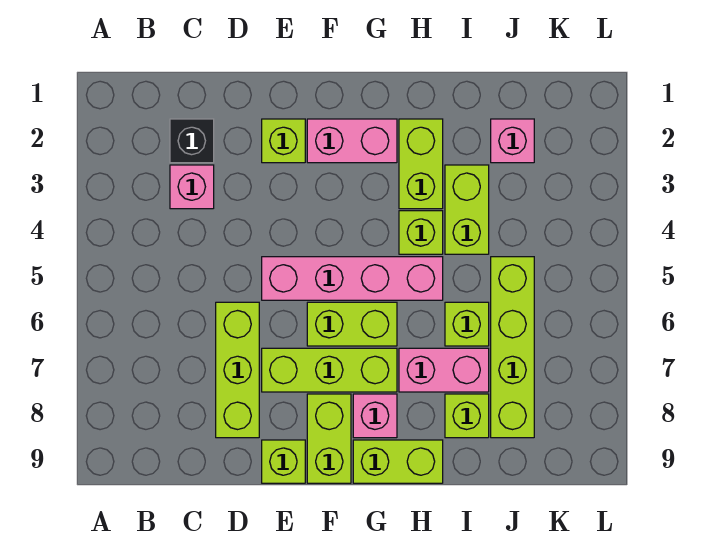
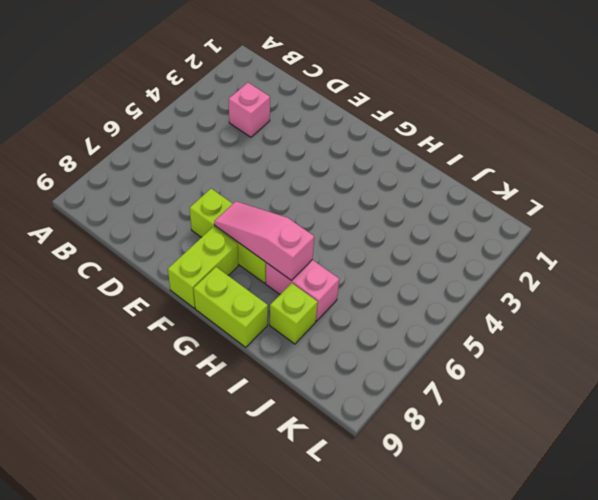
pink 1x3 slope [214,201,314,281] -> none
none -> black 1x1 brick [170,119,214,163]
none -> lime 1x3 brick [216,302,259,438]
none -> lime 1x1 brick [262,119,305,163]

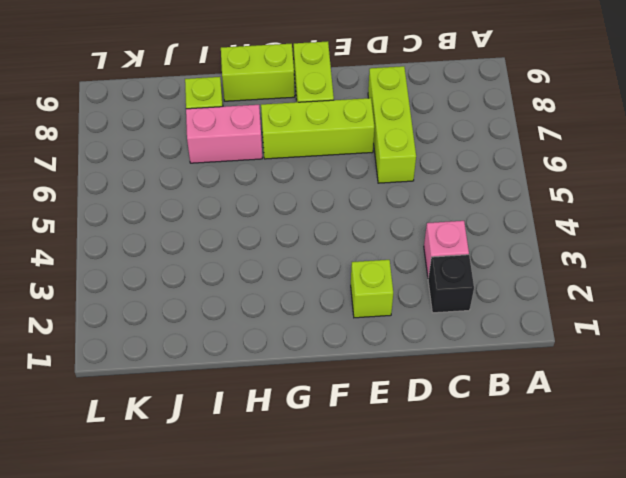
none -> pink 1x4 brick [262,257,443,300]
none -> lime 1x1 brick [262,440,305,483]
none -> pink 1x2 brick [307,119,397,163]

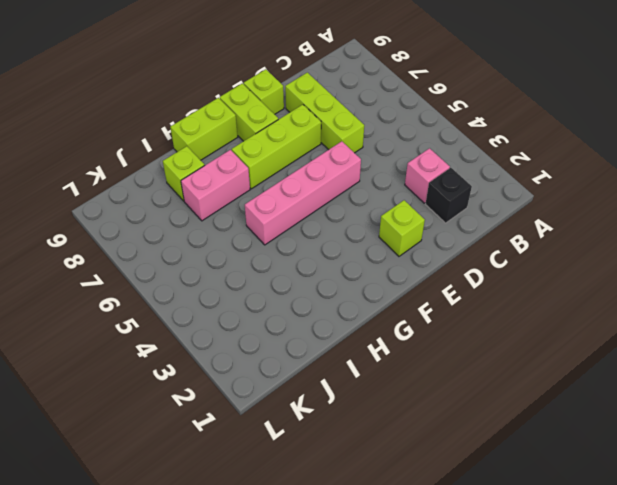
none -> pink 1x2 brick [307,119,397,163]
none -> lime 1x2 brick [307,302,397,346]
none -> pink 1x1 brick [353,394,397,438]

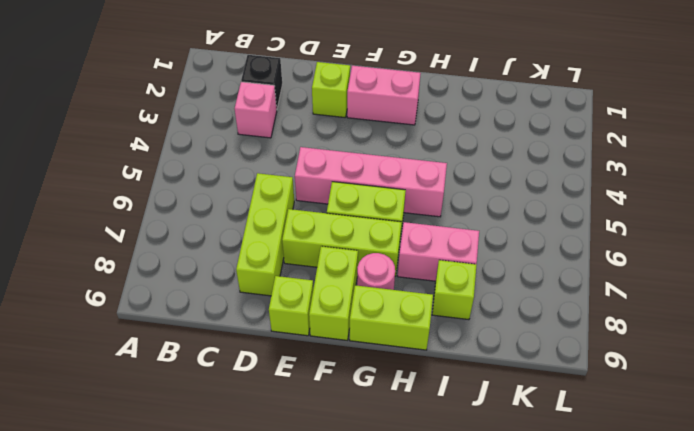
pink 1x1 round brick [357,253,395,290] -> pink 1x1 brick [353,394,397,438]
none -> lime 1x2 brick [399,119,443,209]
none -> lime 1x1 brick [399,211,443,254]
none -> lime 1x2 brick [445,165,489,254]

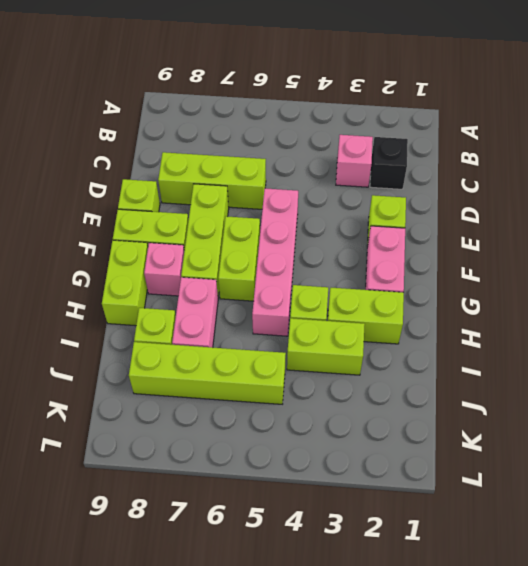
none -> lime 1x1 brick [445,302,489,346]
none -> pink 1x1 brick [491,119,534,163]

